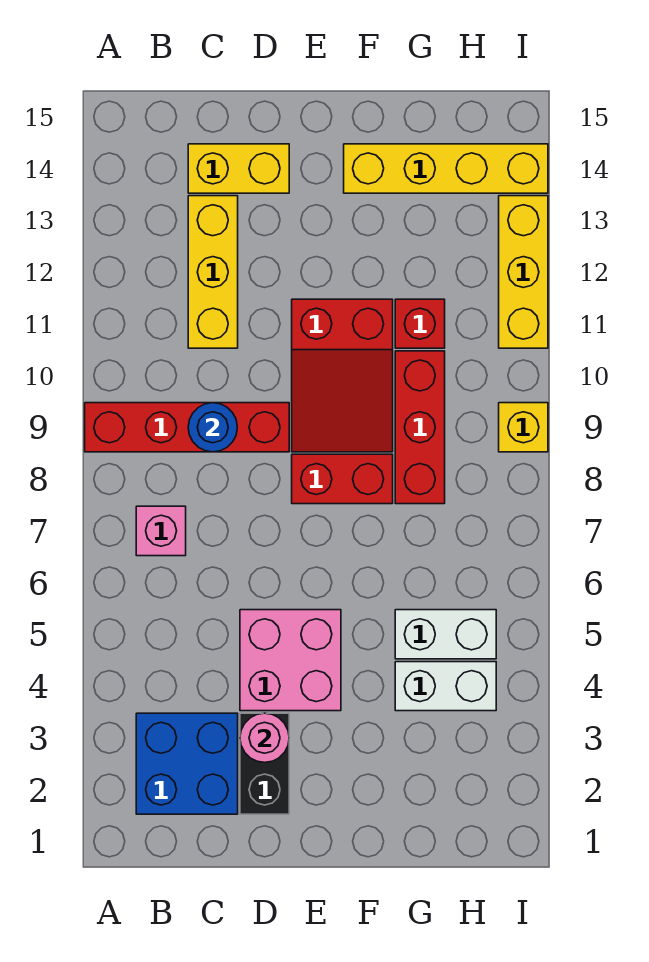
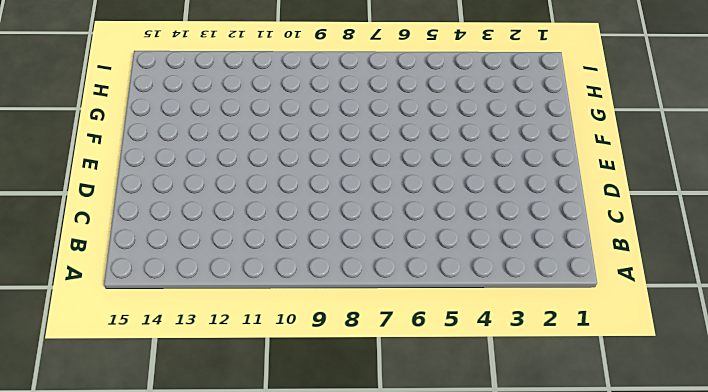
none -> red 1x4 brick [85,403,289,452]
none -> blue 2x2 brick [136,713,238,814]
none -> pink 1x1 brick [136,506,186,556]

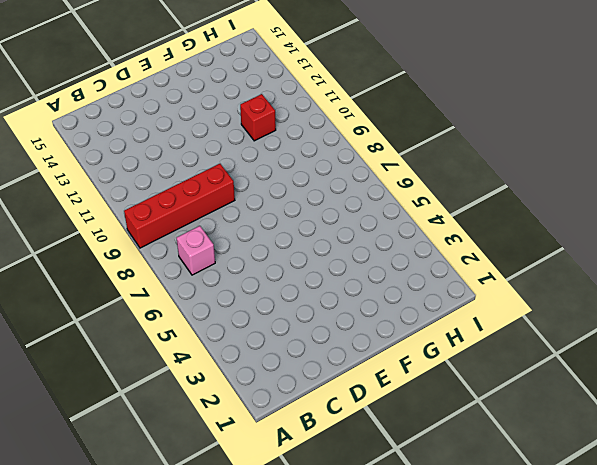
none -> blue 2x2 brick [136,713,238,814]
none -> yellow 1x3 brick [188,196,238,348]
none -> yellow 1x2 brick [188,144,289,193]

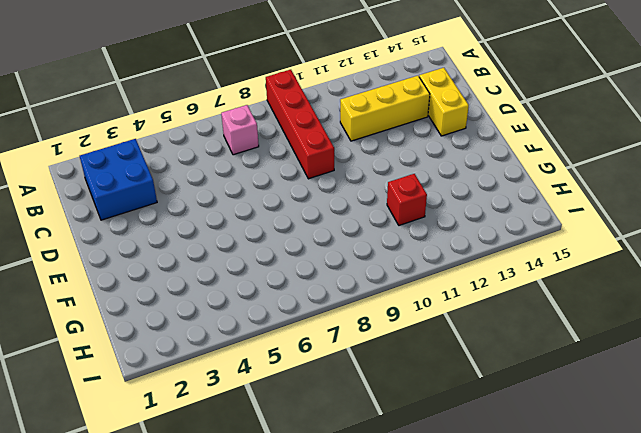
none -> black 1x2 brick [240,713,289,814]
none -> pink 2x2 brick [240,610,341,711]
none -> red 1x2 brick [292,454,393,504]

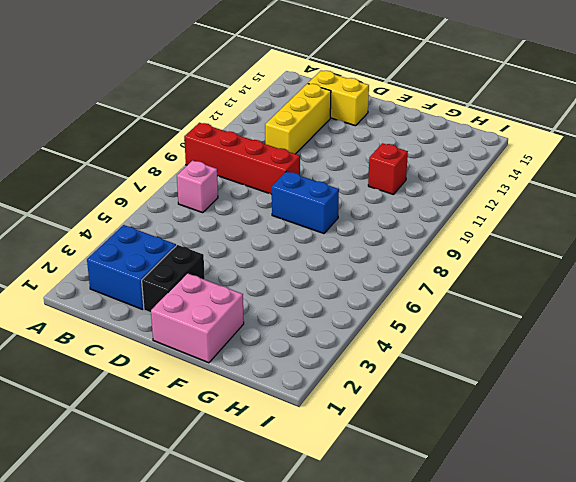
pink 2x2 brick [151,273,244,363] -> pink 2x2 brick moved to [240,610,341,711]
blue 1x2 brick [271,172,339,234] -> red 1x2 brick [292,454,393,504]
none -> red 2x3 slope [292,299,393,452]
none -> yellow 1x4 brick [344,144,548,193]
none -> white 1x2 brick [395,662,496,711]

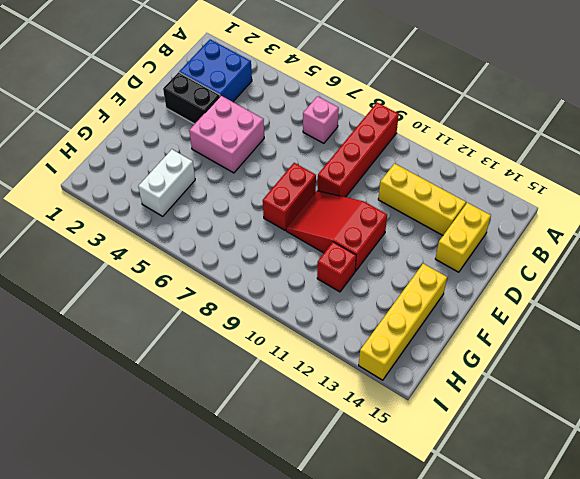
none -> white 1x2 brick [395,610,496,659]
none -> red 1x3 brick [395,351,445,504]
none -> yellow 1x1 brick [499,403,548,452]

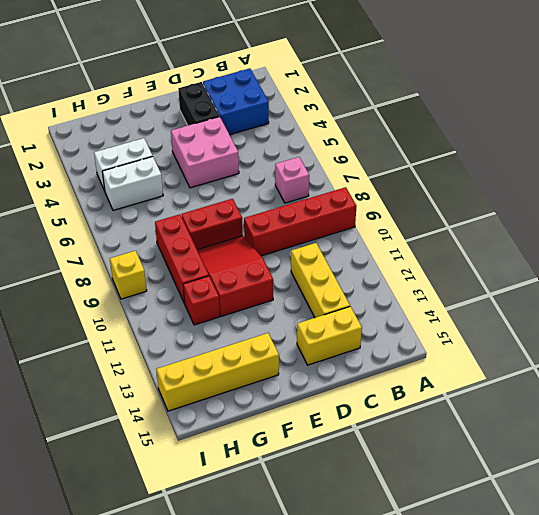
none -> yellow 1x3 brick [499,196,548,348]
none -> blue 1x1 round brick [188,403,237,452]
none -> pink 1x1 round brick [240,713,289,763]

